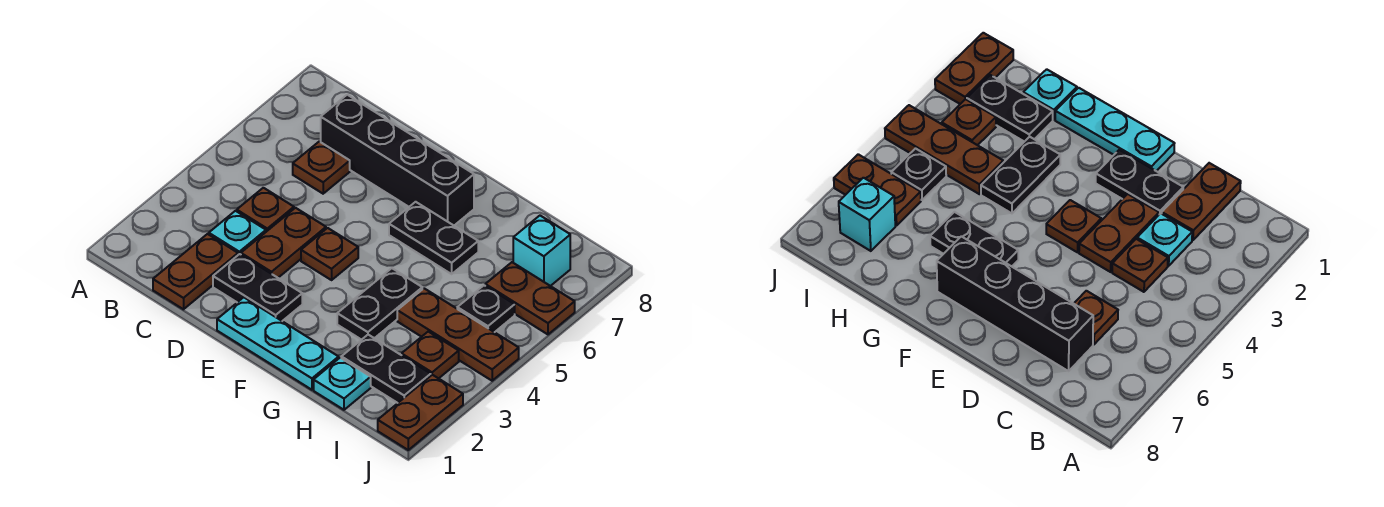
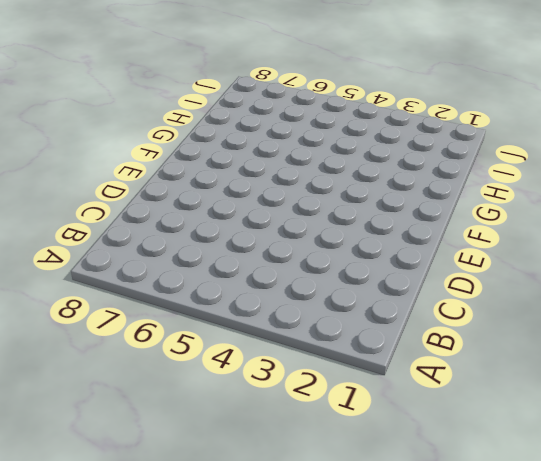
none -> brown 1x2 plate [153,234,238,309]
none -> cyan 1x1 plate [209,211,266,255]
none -> brown 1x1 plate [237,188,294,232]

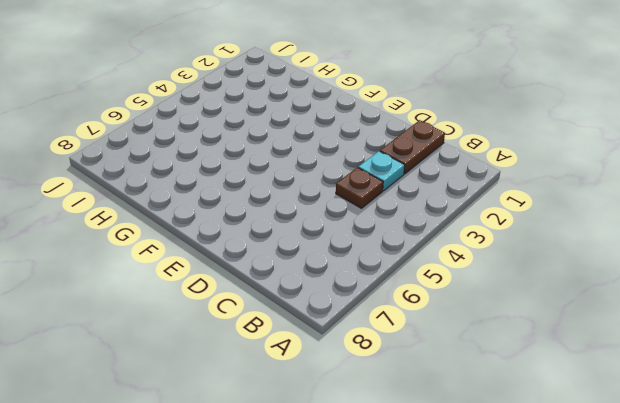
none -> brown 1x1 plate [293,141,350,194]
none -> black 1x4 brick [321,95,474,225]
none -> black 1x2 plate [213,254,302,321]

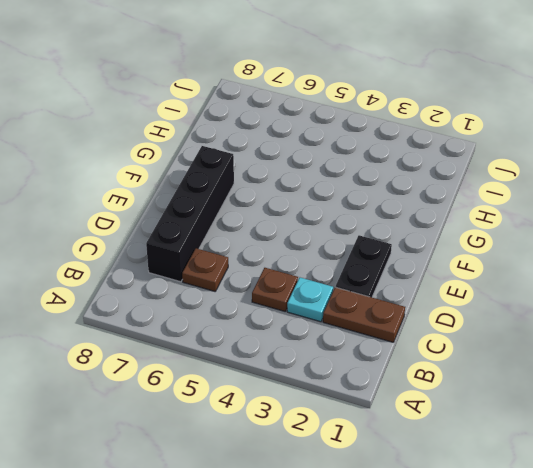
none -> brown 1x2 plate [241,208,326,278]
none -> cyan 1x3 plate [217,297,339,390]
none -> brown 1x1 plate [301,228,358,280]

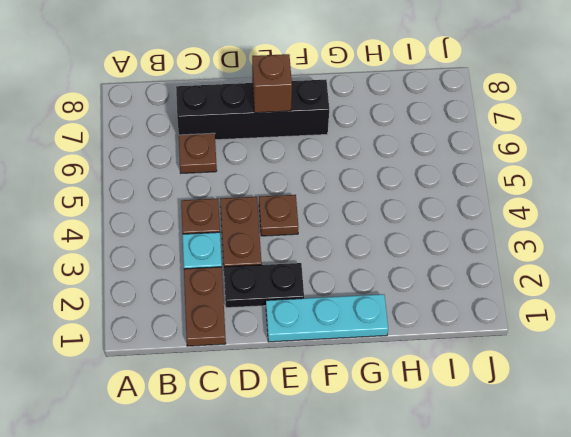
brown 1x1 brick [252,54,292,113] -> none
none -> black 1x2 plate [389,202,478,274]
none -> black 1x2 plate [337,268,422,340]
none -> cyan 1x1 plate [314,358,371,410]

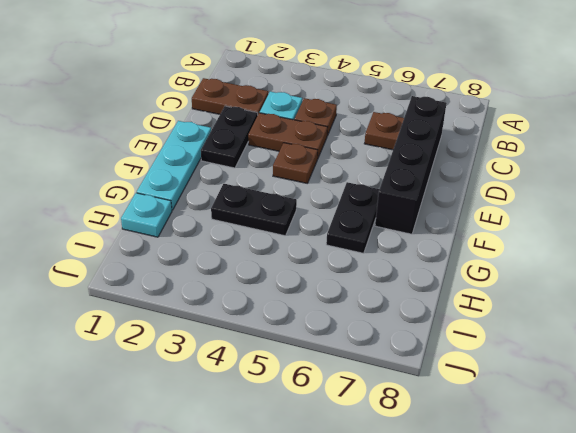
none -> black 1x2 plate [341,335,431,403]
none -> brown 1x3 plate [397,288,519,381]
none -> brown 1x1 plate [402,332,459,378]

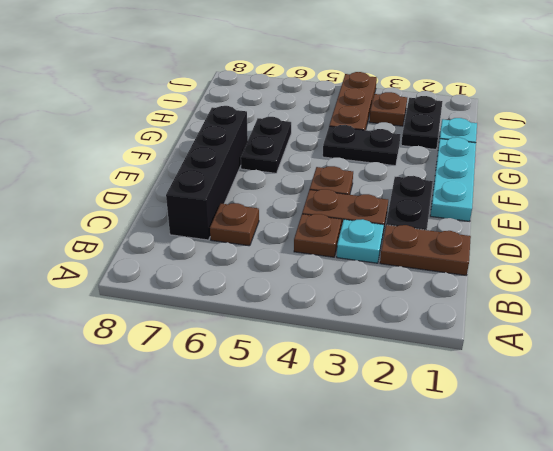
none -> black 1x1 plate [457,285,515,332]
none -> brown 1x2 plate [485,262,575,334]
none -> cyan 1x1 brick [513,216,570,286]

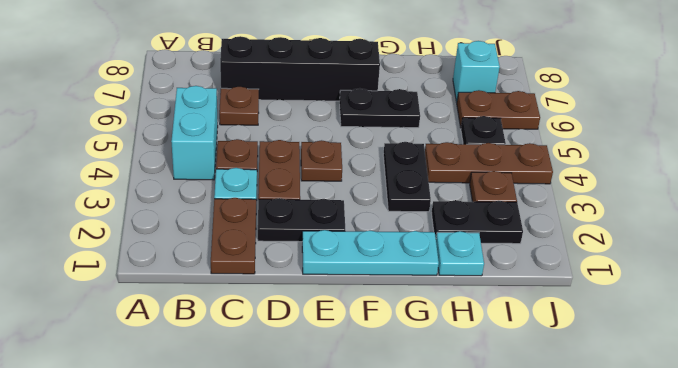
cyan 1x2 brick [171,86,218,180] -> none
none -> brown 1x2 plate [378,375,463,450]

